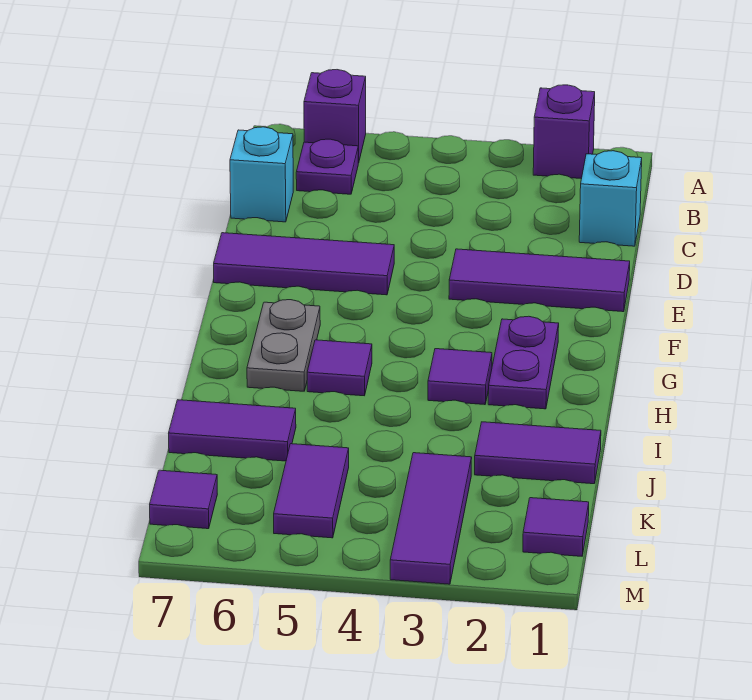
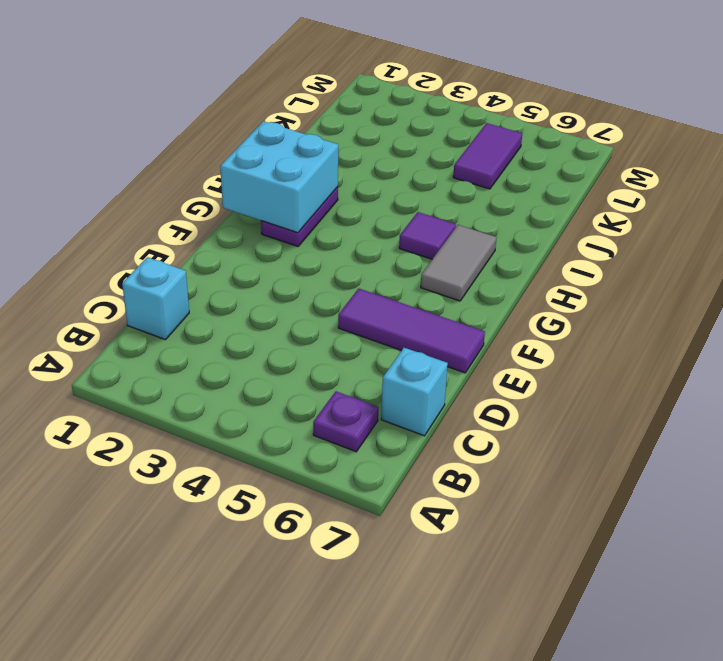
cyan 2x2 brick [220,121,338,233] -> none
grey 1x2 tile [421,225,497,301] -> grey 1x2 plate [247,300,320,391]
none -> purple 1x1 brick [533,85,595,179]
none -> purple 1x1 brick [304,70,366,163]
none -> purple 1x3 tile [449,249,630,312]

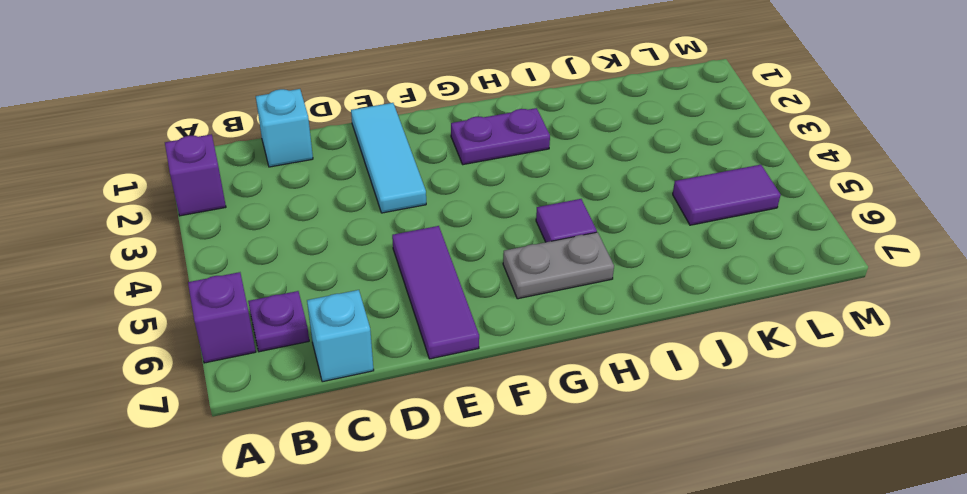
cyan 1x3 tile [351,103,426,213] -> purple 1x3 tile [449,249,630,312]
none -> purple 1x1 tile [428,349,492,405]
none -> purple 1x2 tile [475,422,601,484]
none -> purple 1x2 tile [169,400,296,461]

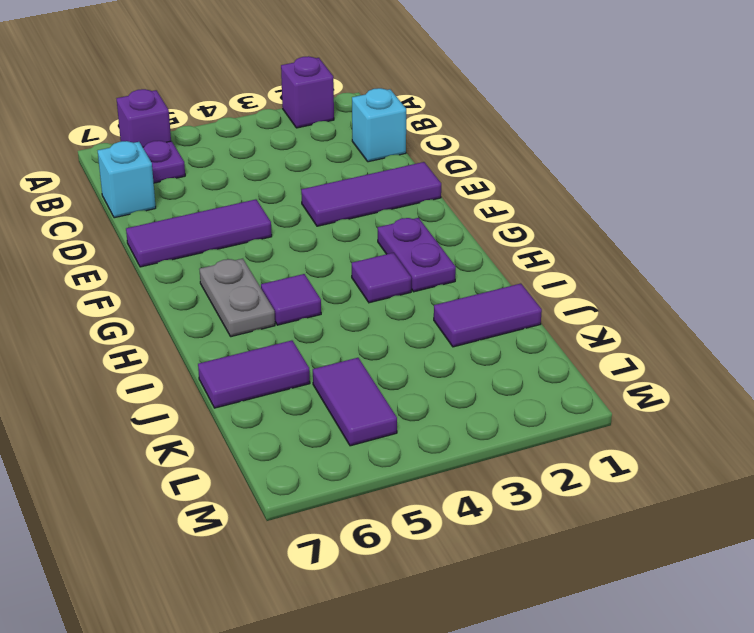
none -> purple 1x3 tile [390,453,472,584]
none -> purple 1x1 tile [523,498,589,556]
none -> purple 1x1 tile [150,470,217,529]

